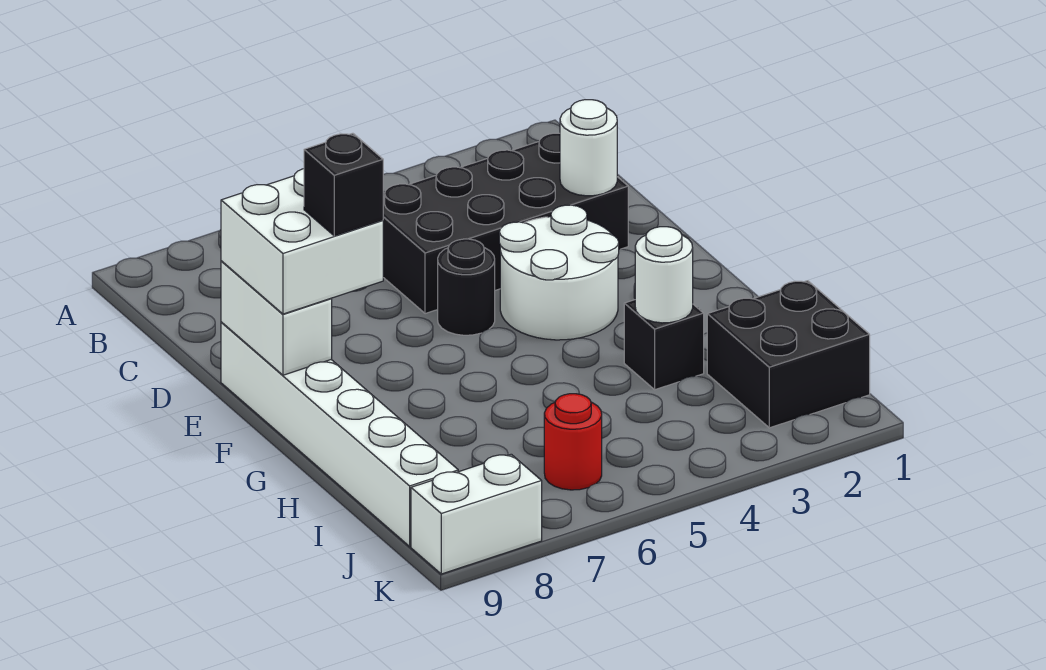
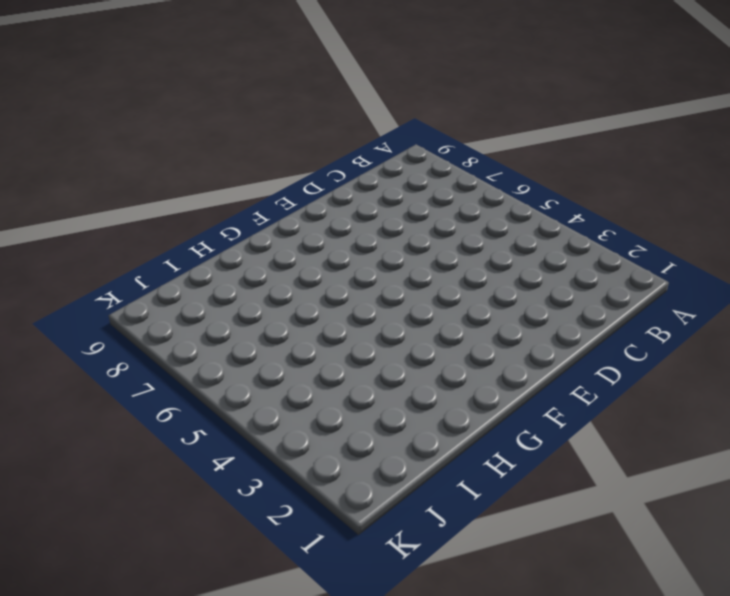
none -> black 2x4 brick [383,133,628,314]
none -> white 2x2 round brick [499,205,619,340]
none -> black 1x1 round brick [438,239,495,335]

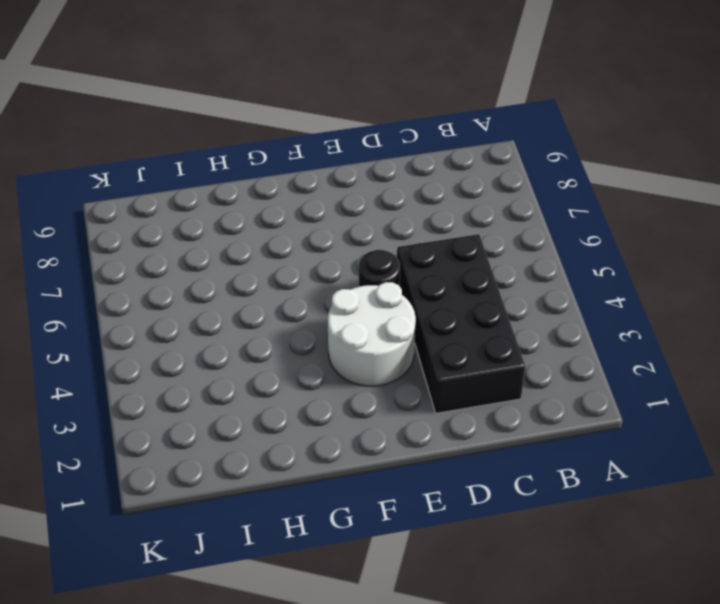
none -> white 1x6 brick [221,322,458,546]
none -> black 1x1 brick [624,300,704,390]
none -> black 2x2 brick [707,281,870,428]

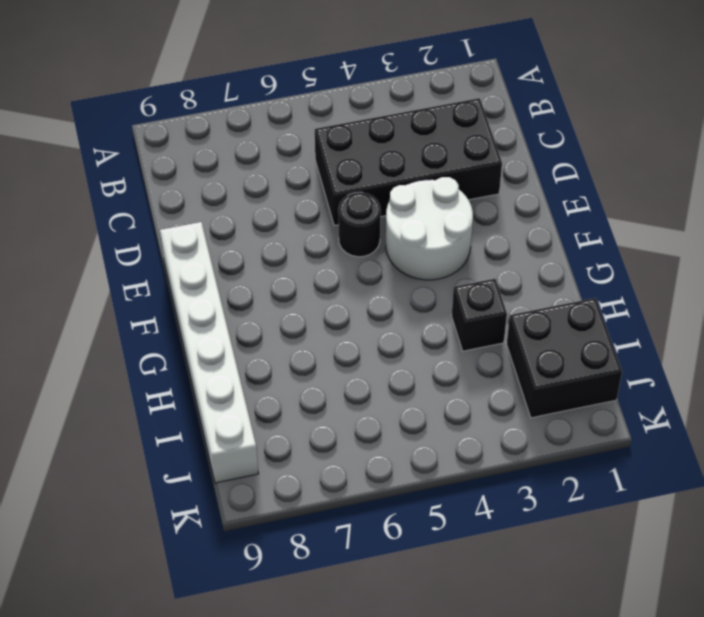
none -> red 1x1 round brick [544,394,602,490]
none -> white 1x2 brick [411,454,542,574]
none -> white 1x1 round brick [560,100,617,196]

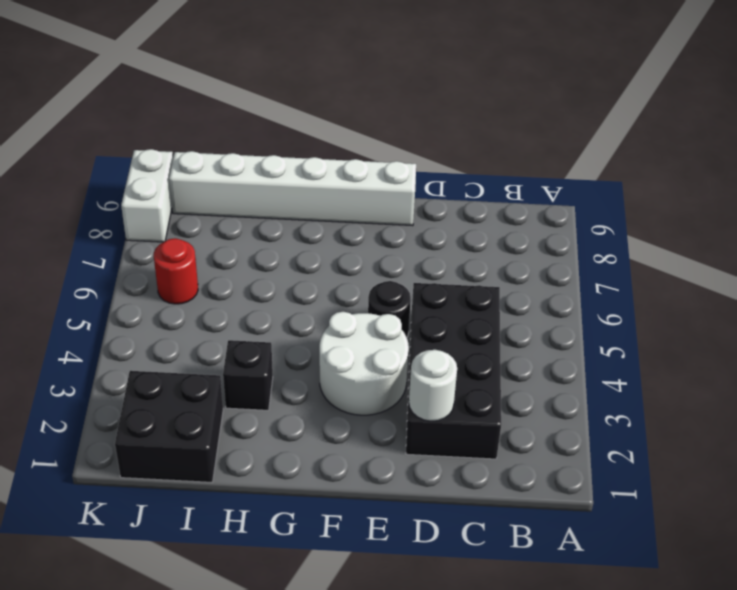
none -> white 1x2 brick [221,261,332,375]
none -> white 1x1 round brick [635,227,693,323]
none -> white 2x2 brick [221,169,383,314]

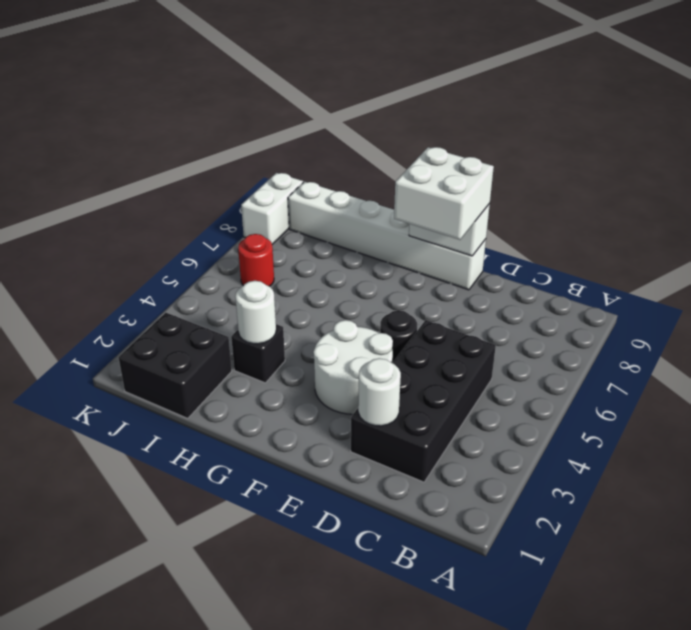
none -> black 1x1 brick [304,133,383,236]

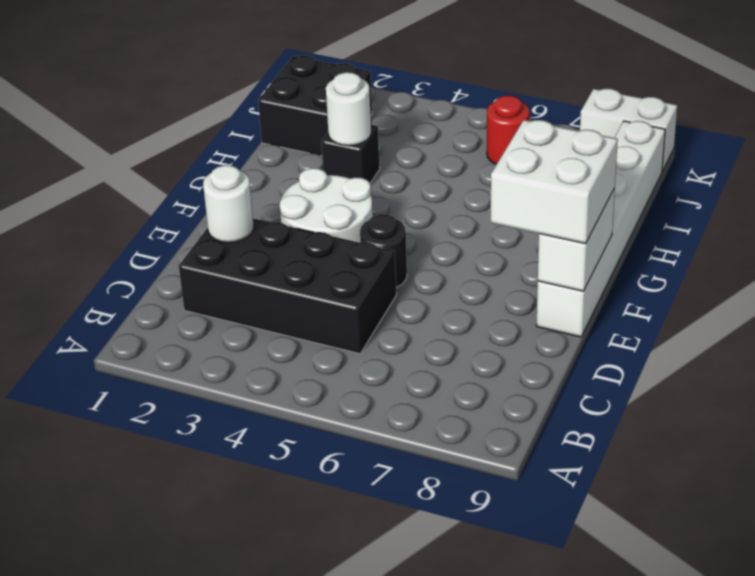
none -> black 1x1 brick [304,133,383,236]

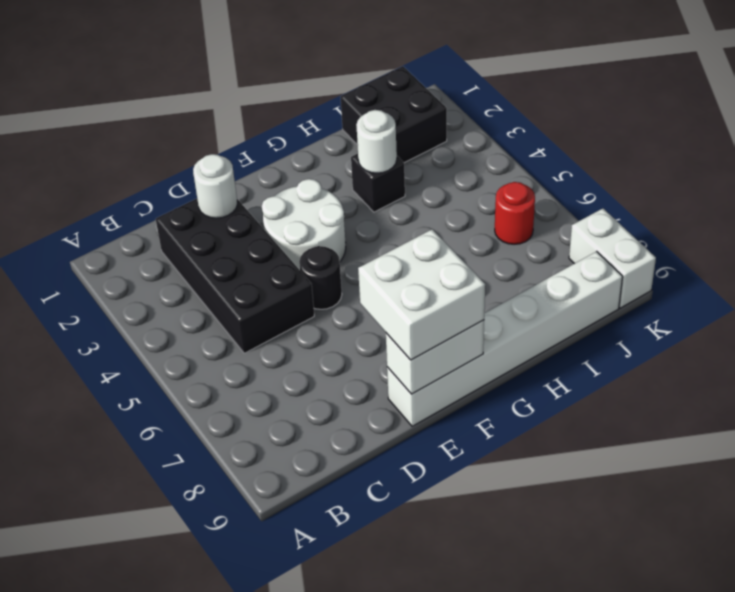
none -> black 1x1 brick [304,133,383,236]

